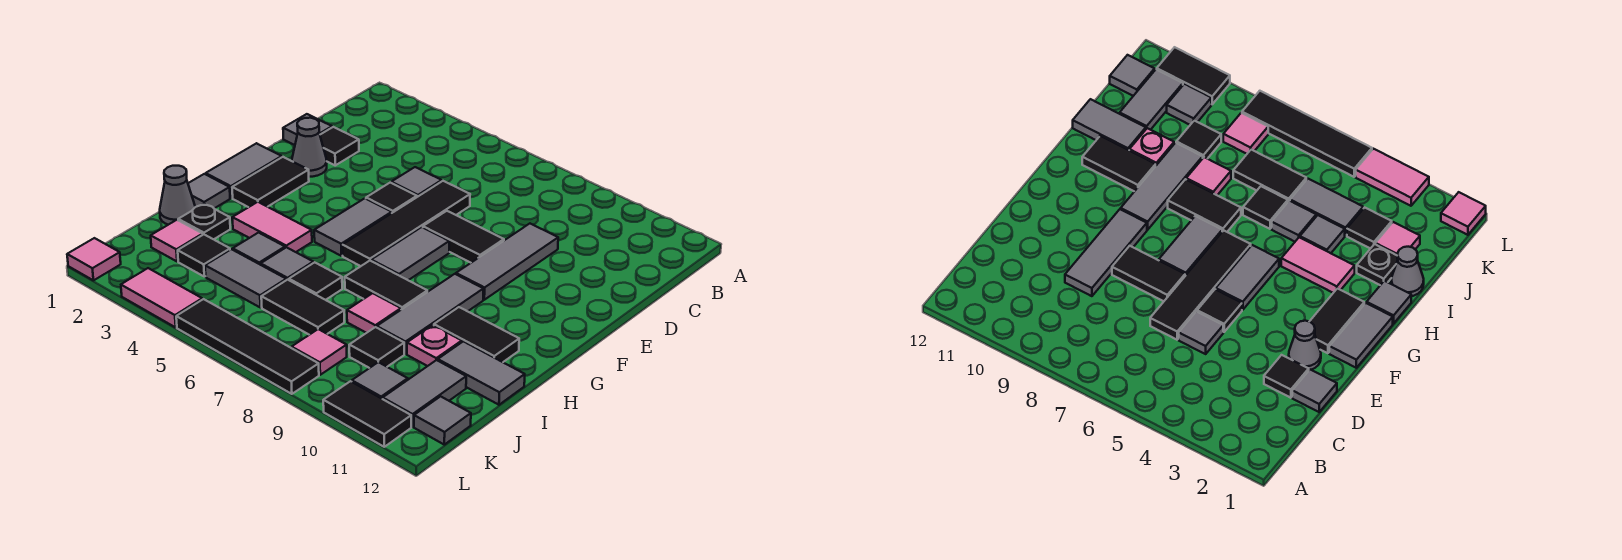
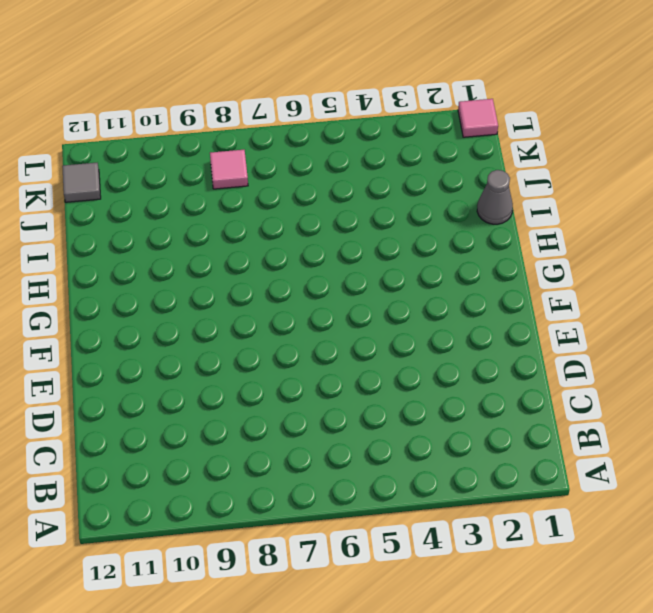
none -> grey 1x1 tile [283,114,332,145]
none -> black 1x1 tile [320,127,359,165]
none -> grey 1x1 tile [391,167,442,197]
none -> black 1x4 tile [343,181,470,266]

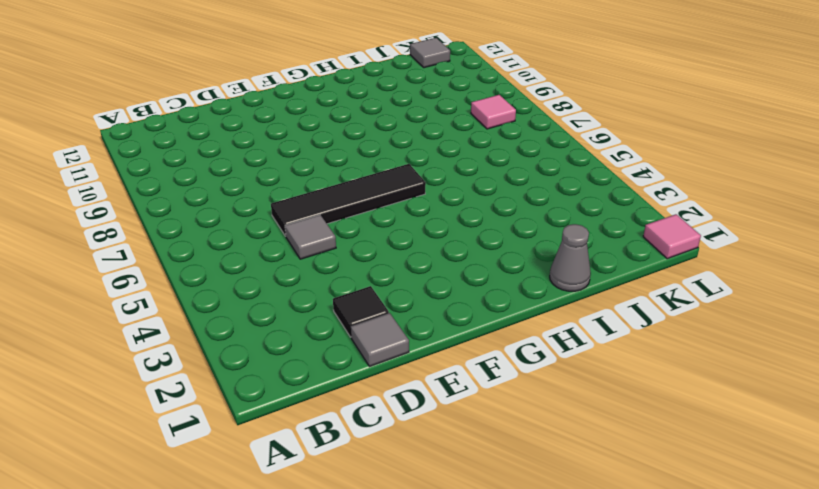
none -> grey 1x3 tile [456,224,558,300]
none -> grey 1x1 cone [292,118,327,177]
none -> black 1x1 tile [366,183,417,213]
none -> black 1x2 tile [423,211,504,263]

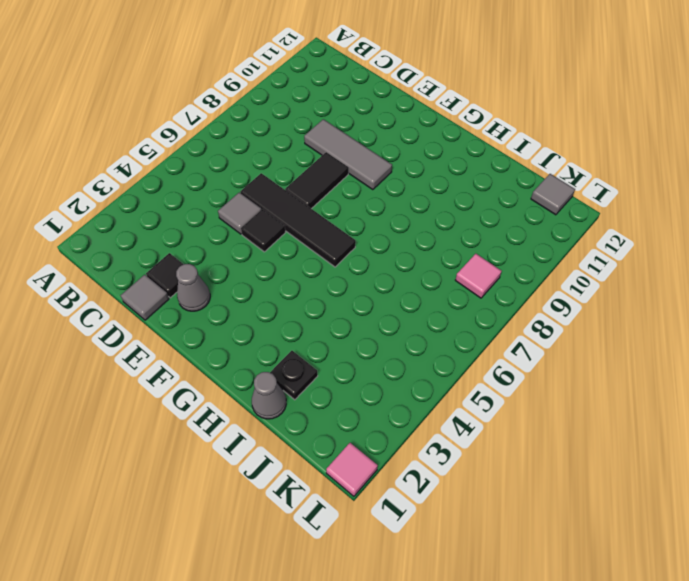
none -> grey 1x2 tile [206,143,282,198]
none -> black 1x2 tile [232,157,309,207]
none -> grey 1x2 tile [314,198,392,256]
none -> grey 1x2 tile [371,227,449,280]

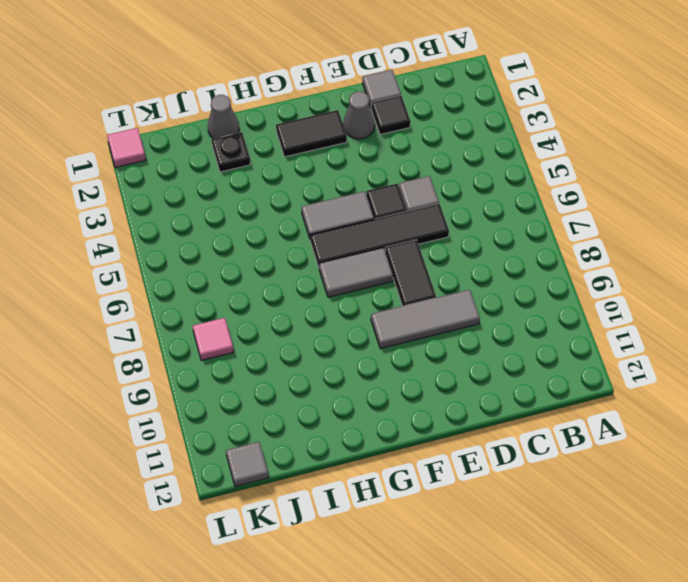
none -> grey 1x2 tile [206,143,282,198]
none -> grey 1x3 tile [377,274,483,354]
none -> grey 1x1 tile [188,174,230,208]
none -> pink 1x2 tile [232,202,312,252]

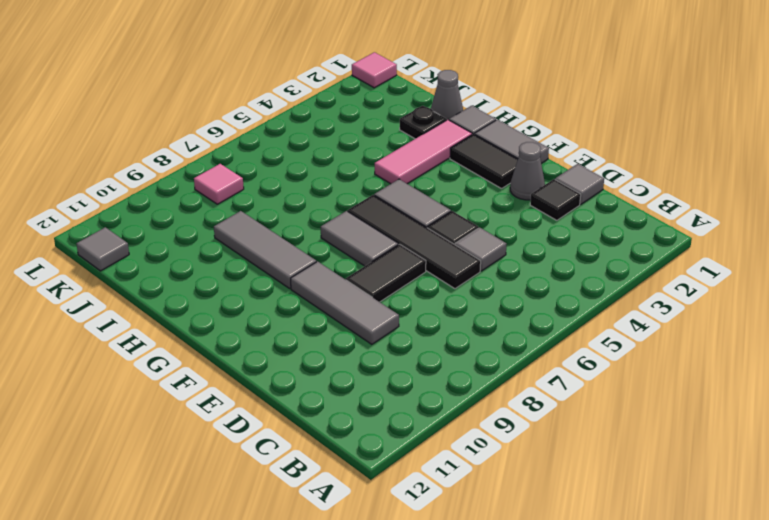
pink 1x3 tile [375,120,472,184] -> pink 1x2 tile [232,202,312,252]
none -> black 1x2 tile [345,261,427,310]
none -> black 1x2 tile [434,307,519,362]
none -> grey 1x1 tile [233,233,285,265]
none -> grey 1x1 tile [261,247,313,280]

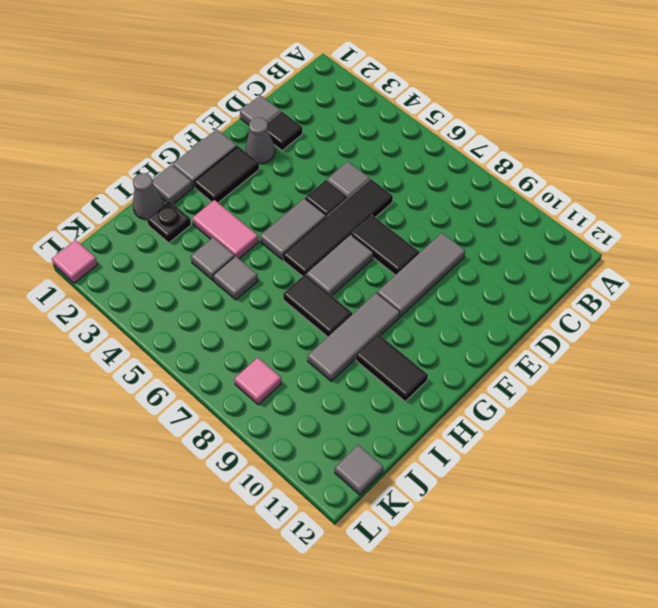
none -> black 1x1 tile [289,262,342,300]
none -> pink 1x1 tile [347,293,401,333]
none -> pink 1x1 plate [407,325,462,366]
none -> grey 1x2 tile [438,341,525,405]

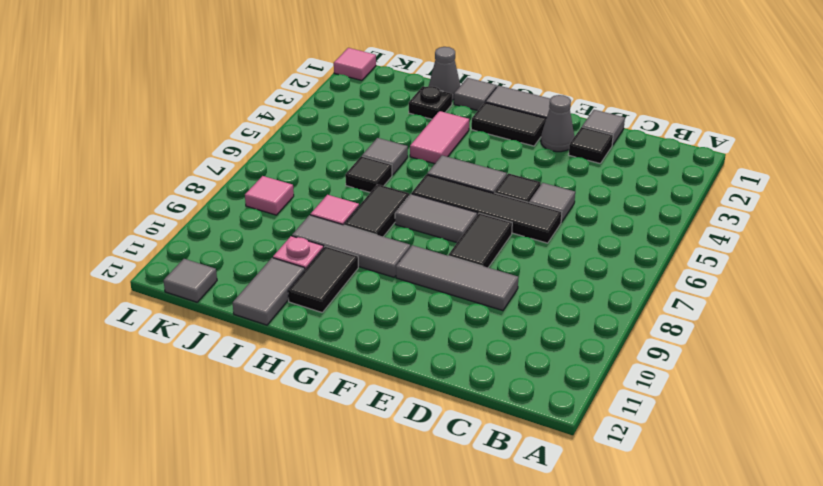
none -> grey 1x1 tile [233,233,285,265]
none -> pink 1x1 tile [151,220,203,261]
none -> black 1x1 tile [178,235,230,277]
none -> grey 1x2 tile [205,249,286,308]

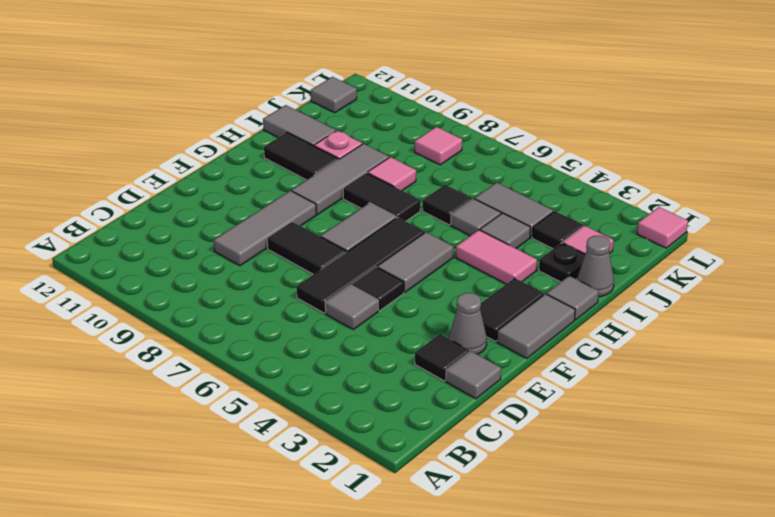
none -> black 1x2 tile [261,280,344,335]
none -> black 1x1 tile [349,327,404,368]
none -> grey 1x2 tile [383,360,466,427]
none -> grey 1x1 tile [352,362,408,399]

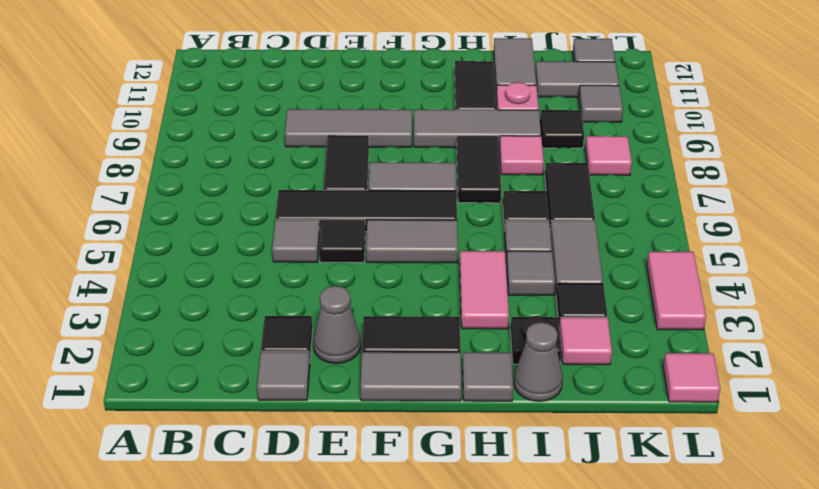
none -> black 1x4 tile [176,299,319,394]
none -> black 1x2 tile [323,381,411,447]

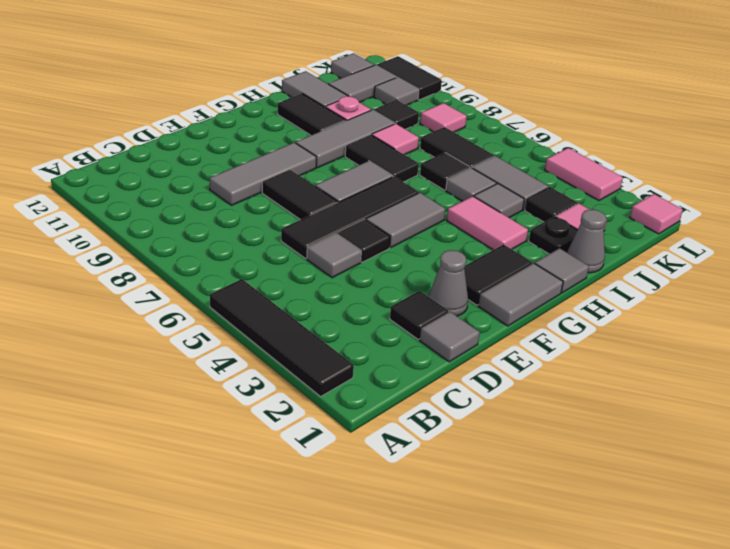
black 1x4 tile [210,279,354,396] -> black 1x4 tile moved to [176,299,319,394]

